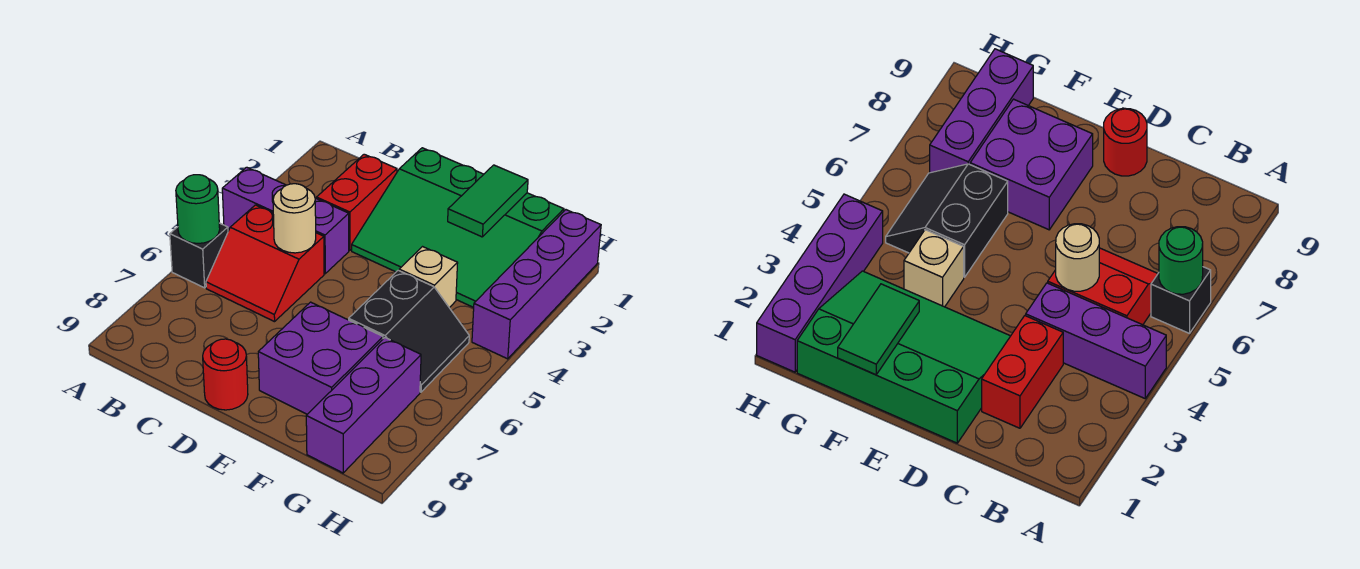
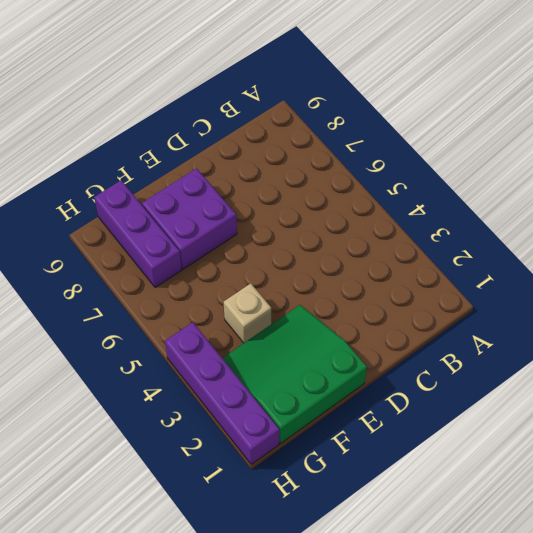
green 3x3 slope [222,305,367,443] -> green 3x4 slope [352,148,564,308]
none -> purple 1x3 brick [222,167,349,274]
none -> black 1x1 brick [170,223,228,288]
none -> red 2x2 slope [206,205,324,322]

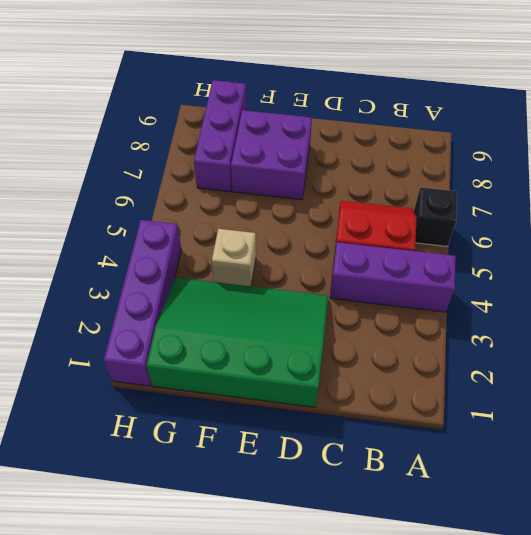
none -> red 1x2 brick [317,154,397,251]
none -> red 1x1 round brick [203,339,248,410]
none -> black 2x2 slope [349,270,469,392]

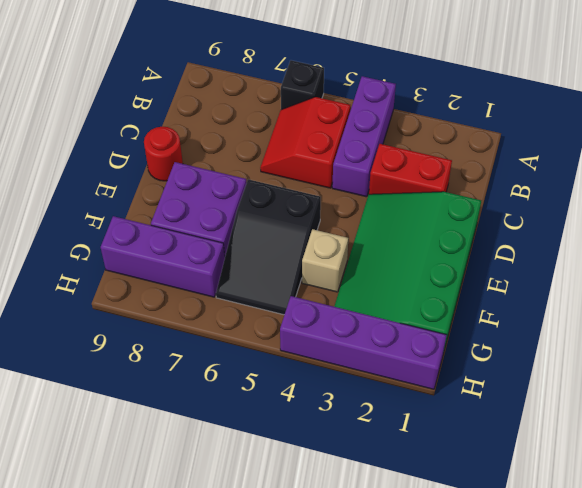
black 2x3 slope [216,179,321,315] -> black 2x2 slope [349,270,469,392]
none -> green 1x1 round brick [176,175,220,243]
none -> tan 1x1 round brick [273,184,316,253]
none -> green 1x2 tile [448,165,528,237]

